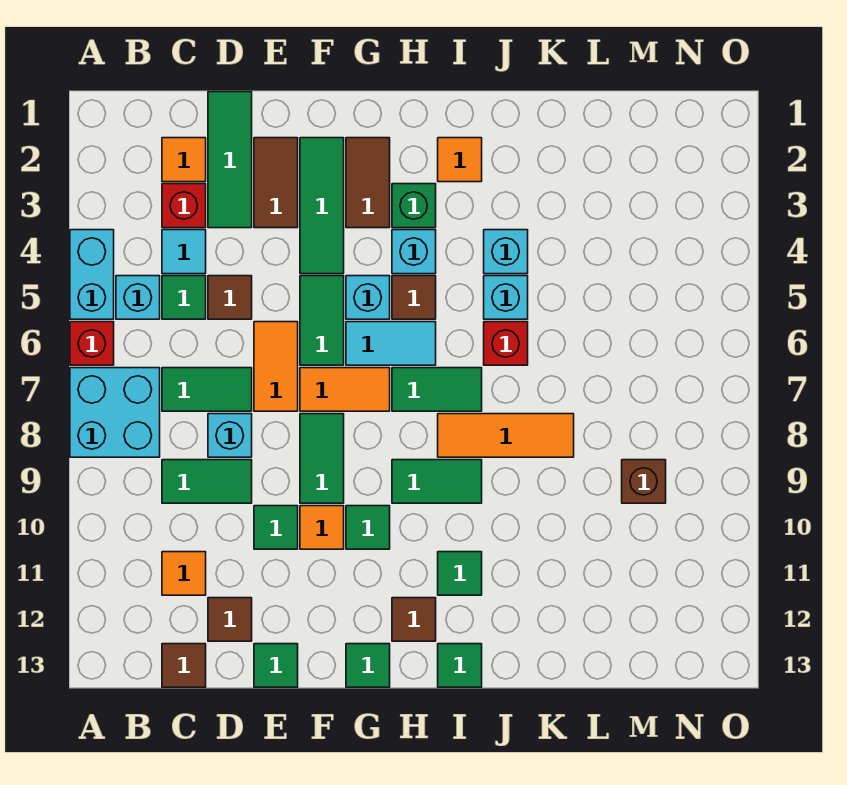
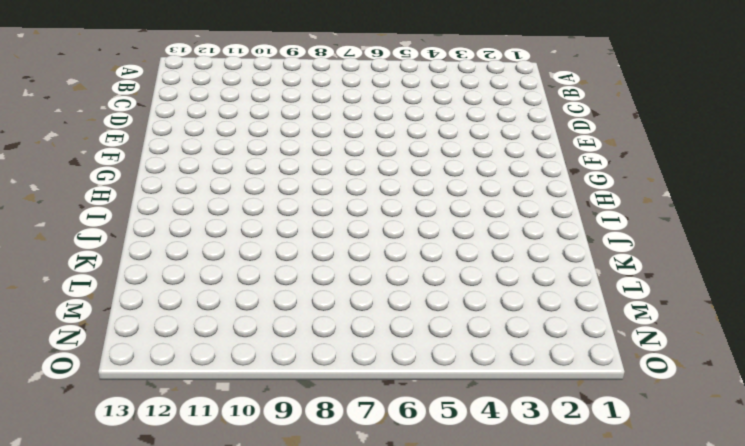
none -> cyan 1x2 brick [70,230,114,319]
none -> red 1x1 brick [70,322,114,365]
none -> cyan 2x2 brick [70,368,160,457]
none -> cyan 1x1 brick [116,276,160,319]

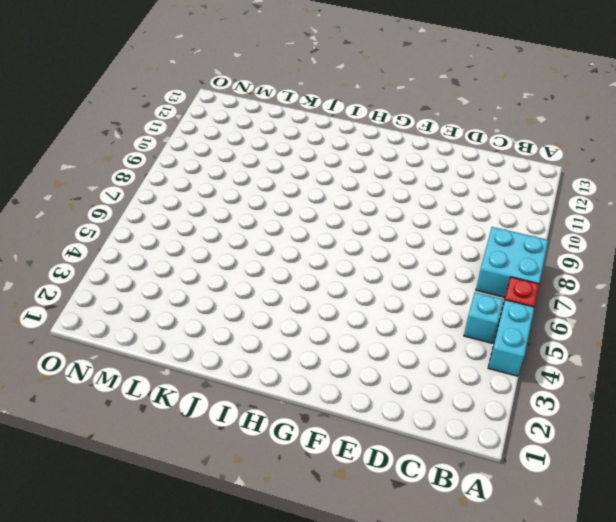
none -> orange 1x1 tile [162,138,206,182]
none -> red 1x1 brick [162,184,206,228]
none -> cyan 1x1 tile [162,230,206,274]
none -> green 1x1 tile [162,276,206,319]

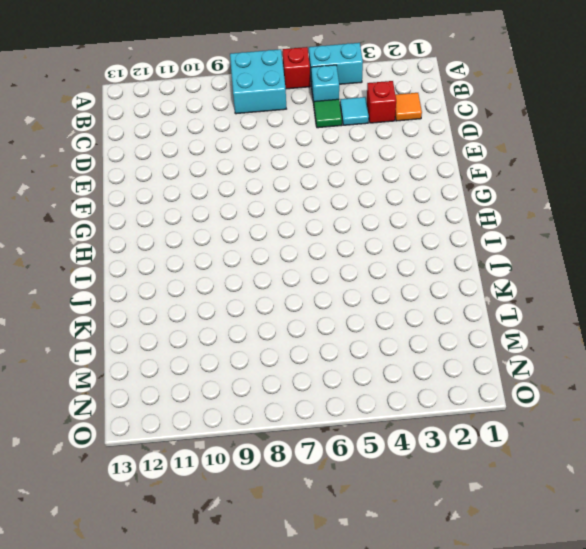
none -> green 1x2 tile [162,368,252,411]
none -> green 1x2 tile [162,460,252,503]
none -> orange 1x1 tile [162,552,206,595]
none -> brown 1x1 tile [162,644,206,687]

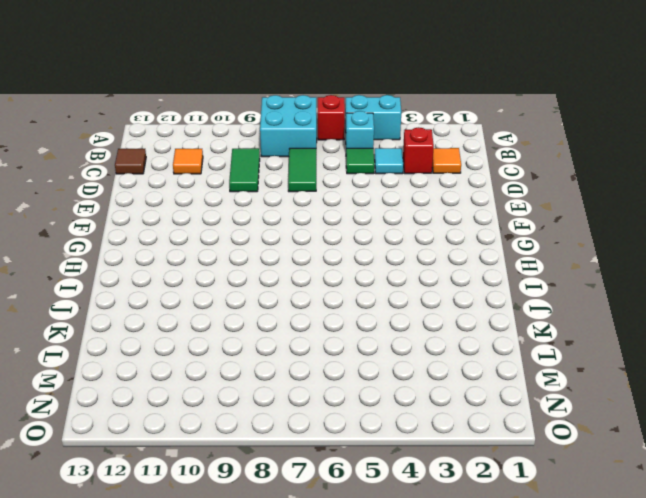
none -> green 1x3 tile [208,92,252,228]
none -> brown 1x1 tile [208,276,252,319]
none -> cyan 1x1 brick [208,414,252,457]
none -> brown 1x1 tile [208,598,252,641]

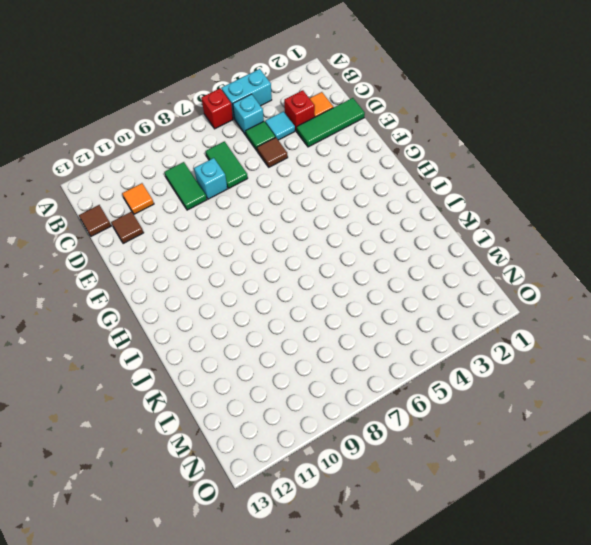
none -> cyan 2x2 brick [70,368,160,457]
none -> brown 1x2 tile [254,138,298,228]
none -> orange 1x2 tile [254,322,298,411]
none -> green 1x1 tile [254,506,298,549]

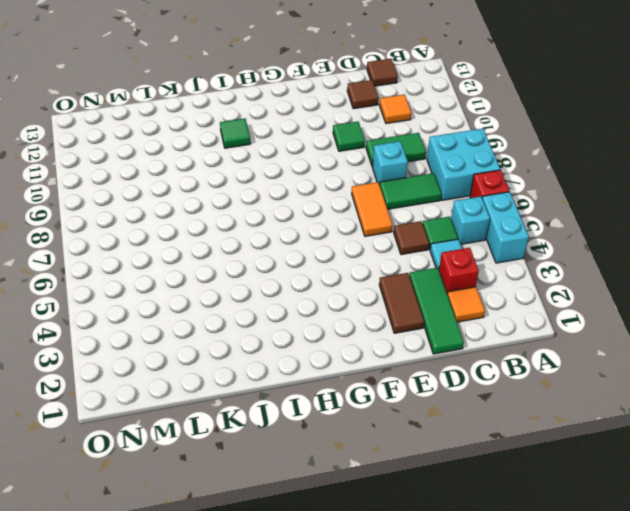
none -> green 1x1 tile [254,644,298,687]
none -> green 1x3 tile [300,138,344,274]
none -> green 1x2 tile [300,276,344,365]
none -> orange 1x2 tile [300,368,390,411]

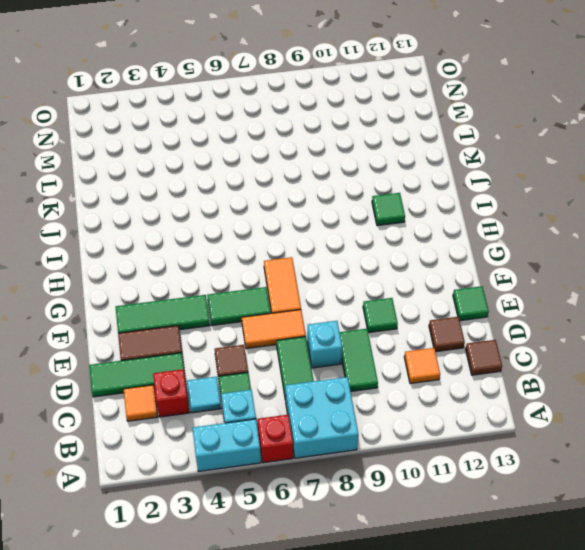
none -> green 1x2 tile [300,414,344,503]
none -> orange 1x1 tile [300,506,344,549]
none -> brown 1x2 tile [346,138,390,228]
none -> cyan 1x1 brick [346,276,390,319]

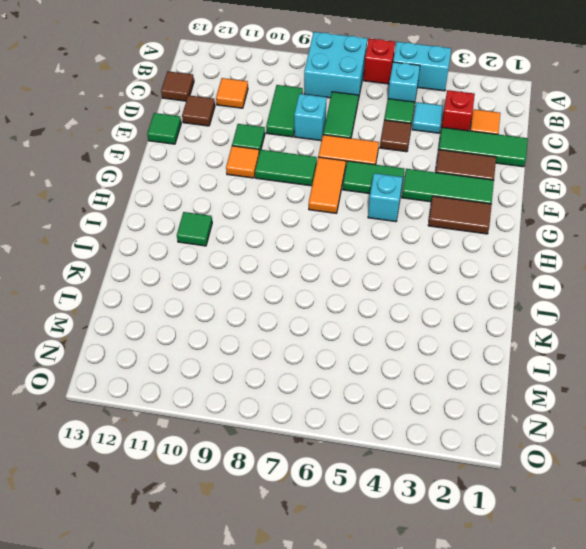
none -> cyan 1x2 tile [346,322,436,365]
none -> green 1x1 tile [346,506,390,549]
none -> green 1x1 tile [346,644,390,687]
none -> green 1x1 brick [392,184,436,228]

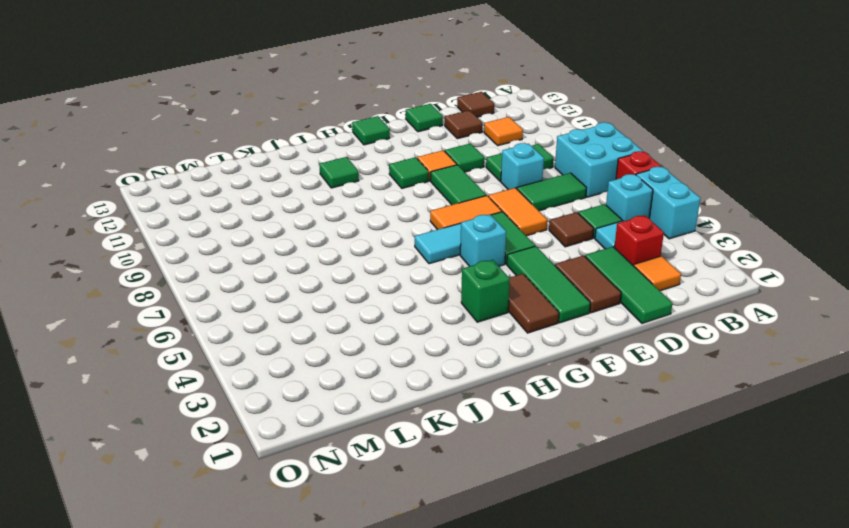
none -> cyan 1x1 brick [392,230,436,274]
none -> brown 1x1 tile [392,276,436,319]
none -> green 1x2 tile [392,368,482,411]
none -> green 1x2 tile [392,460,482,503]

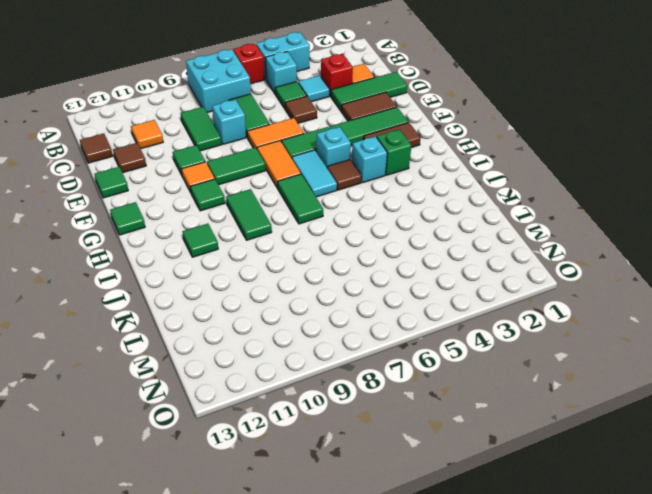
none -> brown 1x1 tile [392,598,436,641]
none -> orange 1x1 tile [438,138,482,182]
none -> orange 1x3 tile [438,414,574,457]
none -> green 1x1 tile [438,644,482,687]

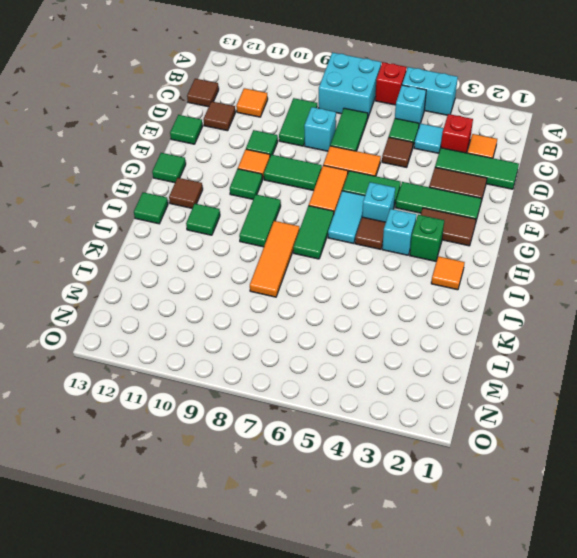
none -> cyan 1x1 brick [484,230,528,274]
none -> cyan 1x1 brick [484,276,528,319]
none -> red 1x1 brick [484,322,528,365]
none -> brown 1x1 brick [622,460,666,503]

